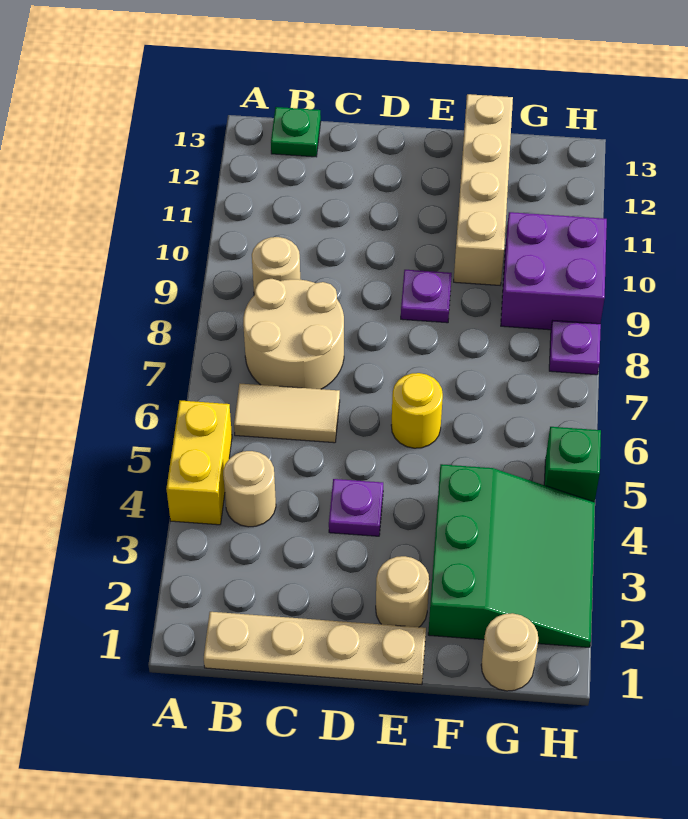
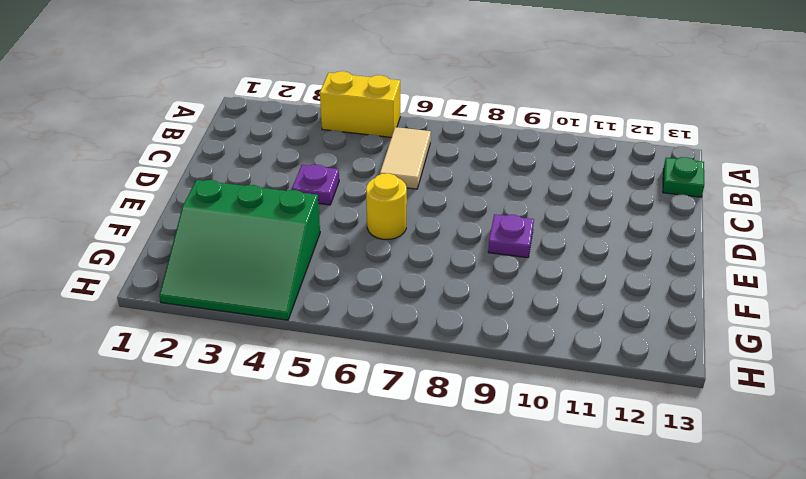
none -> tan 1x4 plate [204,612,426,684]
none -> tan 1x1 round brick [223,451,276,527]
none -> tan 2x2 round brick [243,279,344,389]

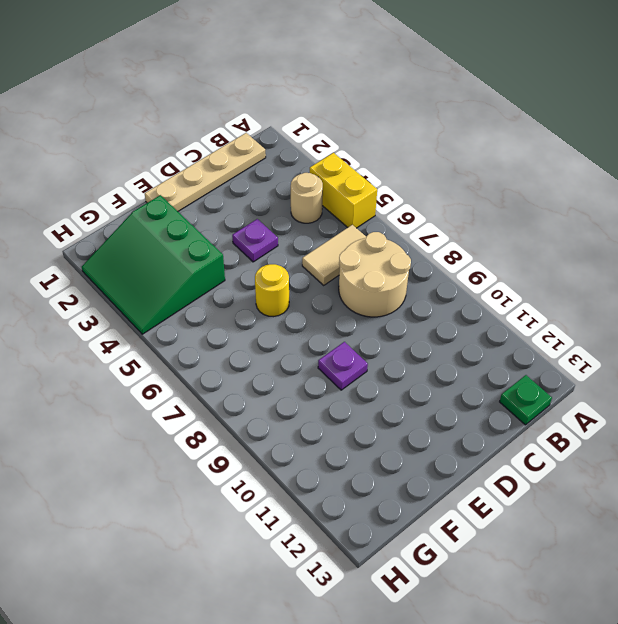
none -> tan 1x1 round brick [252,237,300,295]
none -> tan 1x1 round brick [376,556,429,627]
none -> tan 1x4 brick [454,94,513,285]

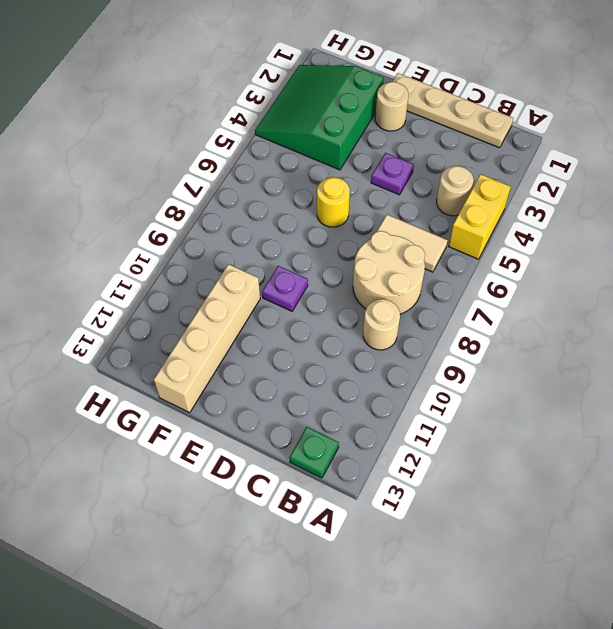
none -> tan 1x1 round brick [481,613,538,691]
none -> purple 2x2 brick [501,212,607,330]
none -> green 1x1 brick [544,427,601,502]

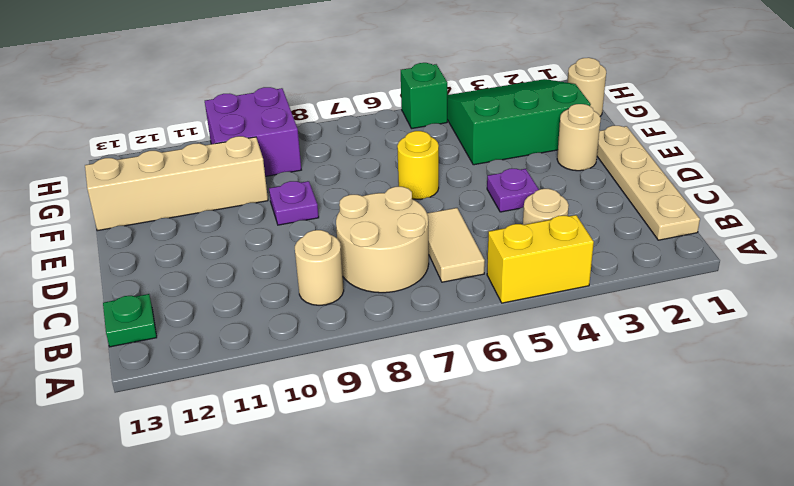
none -> purple 1x1 plate [549,321,601,375]

